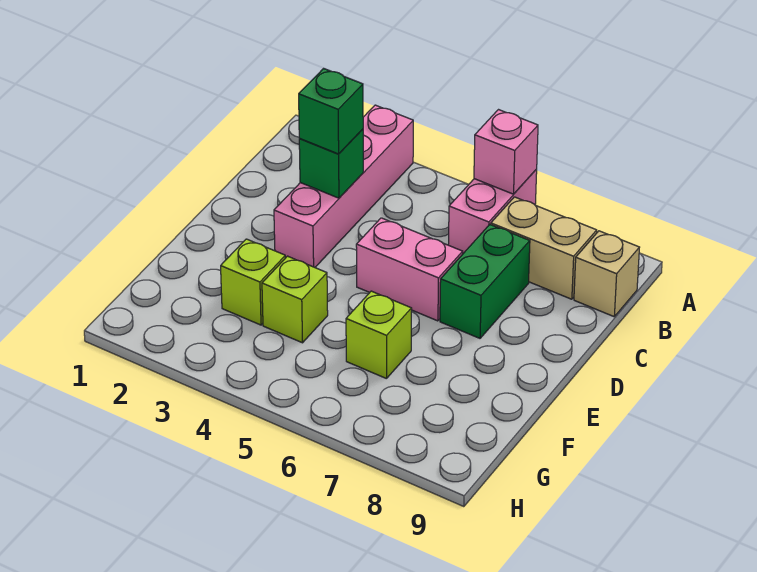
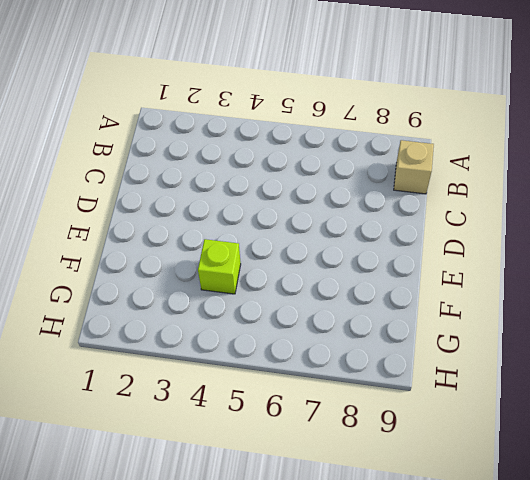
none -> pink 1x4 brick [274,105,413,267]
none -> pink 1x2 brick [448,169,537,253]
none -> tan 1x2 brick [491,197,597,299]

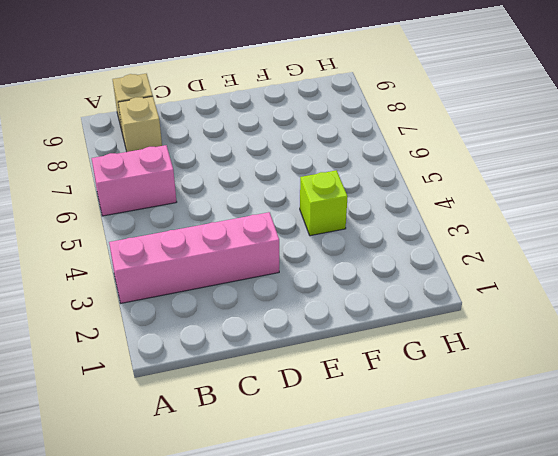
tan 1x1 brick [118,96,162,152] -> tan 1x2 brick [491,197,597,299]
none -> green 1x2 brick [440,225,530,338]
none -> pink 1x2 brick [356,218,463,321]
none -> lime 1x1 brick [221,239,285,325]

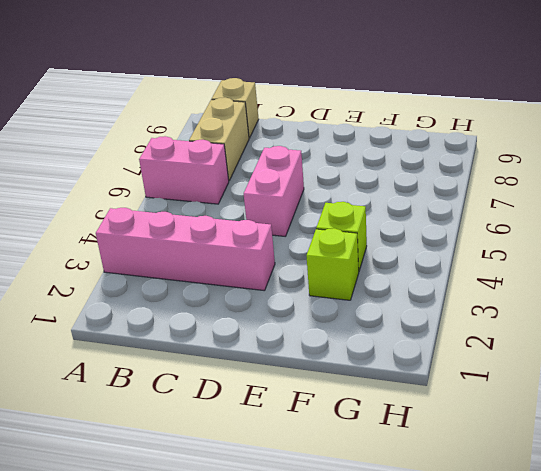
none -> green 1x2 brick [440,225,530,338]
none -> lime 1x1 brick [346,291,412,379]
none -> pink 1x1 brick [474,110,538,194]

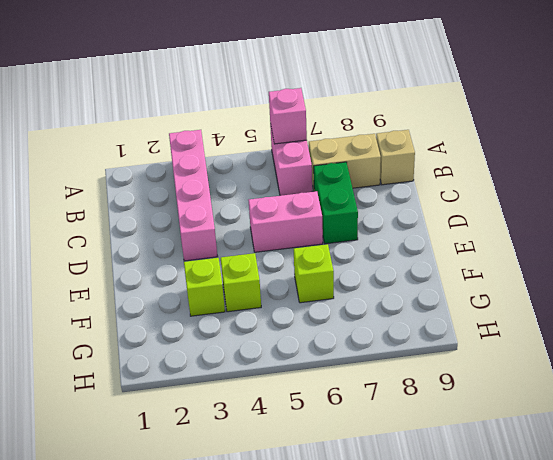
none -> green 1x1 brick [299,129,363,198]
none -> green 1x1 brick [299,69,363,154]

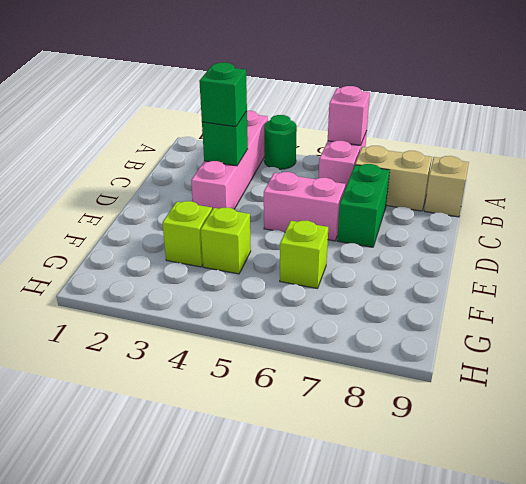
green 1x1 round brick [264,115,297,169] -> none

